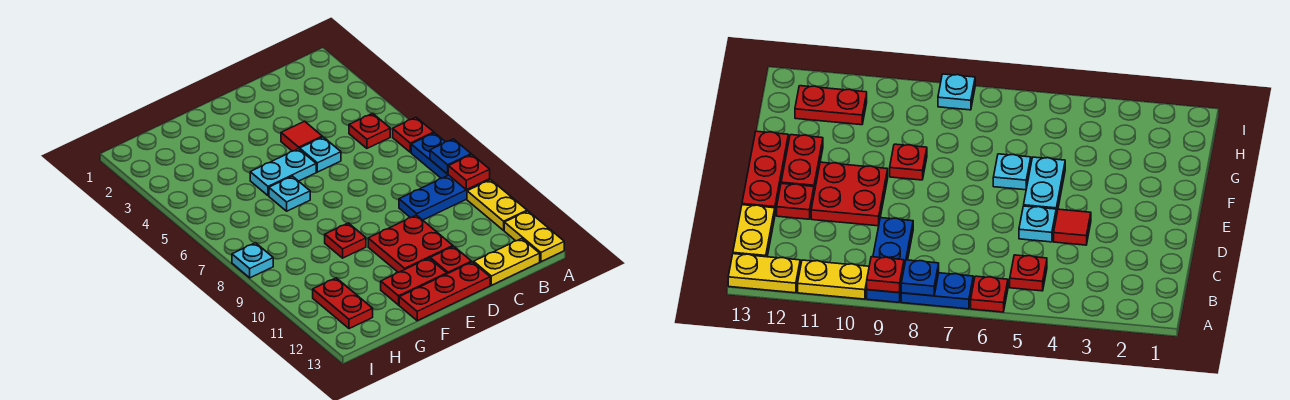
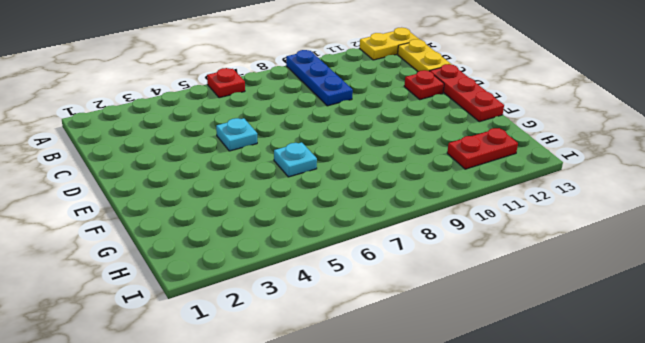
none -> blue 1x2 plate [411,133,448,178]
none -> yellow 1x2 plate [467,180,527,230]
none -> red 1x1 plate [349,113,390,148]

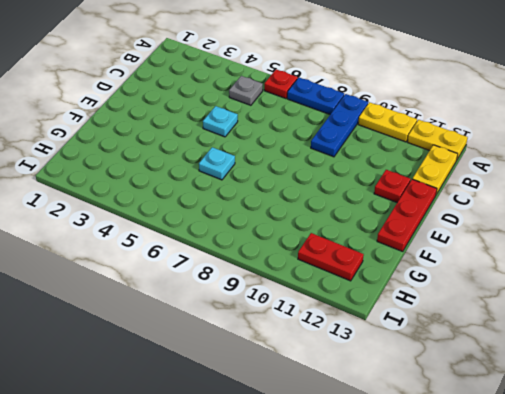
grey 1x1 plate [229,76,263,105] -> red 1x1 plate [349,113,390,148]
none -> red 1x1 tile [281,121,322,151]
none -> red 2x2 plate [368,215,453,272]
none -> cyan 1x2 plate [250,149,316,196]

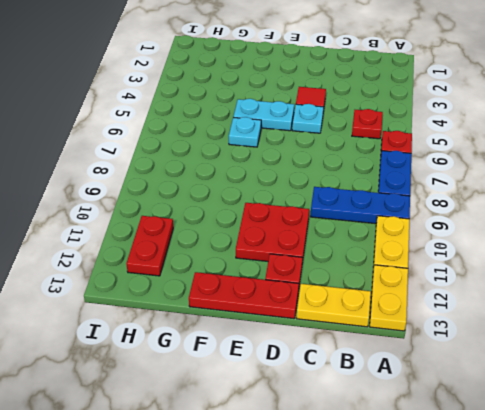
none -> red 1x2 plate [381,258,447,305]
none -> red 1x1 plate [325,223,366,258]
none -> cyan 1x1 plate [232,243,273,278]

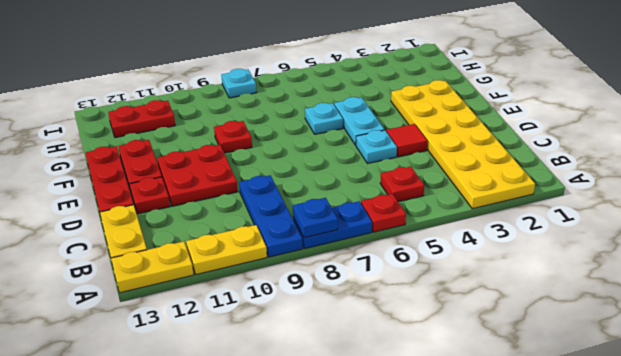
yellow 2x6 plate [391,80,535,209] -> none
none -> red 1x1 plate [448,155,490,190]

